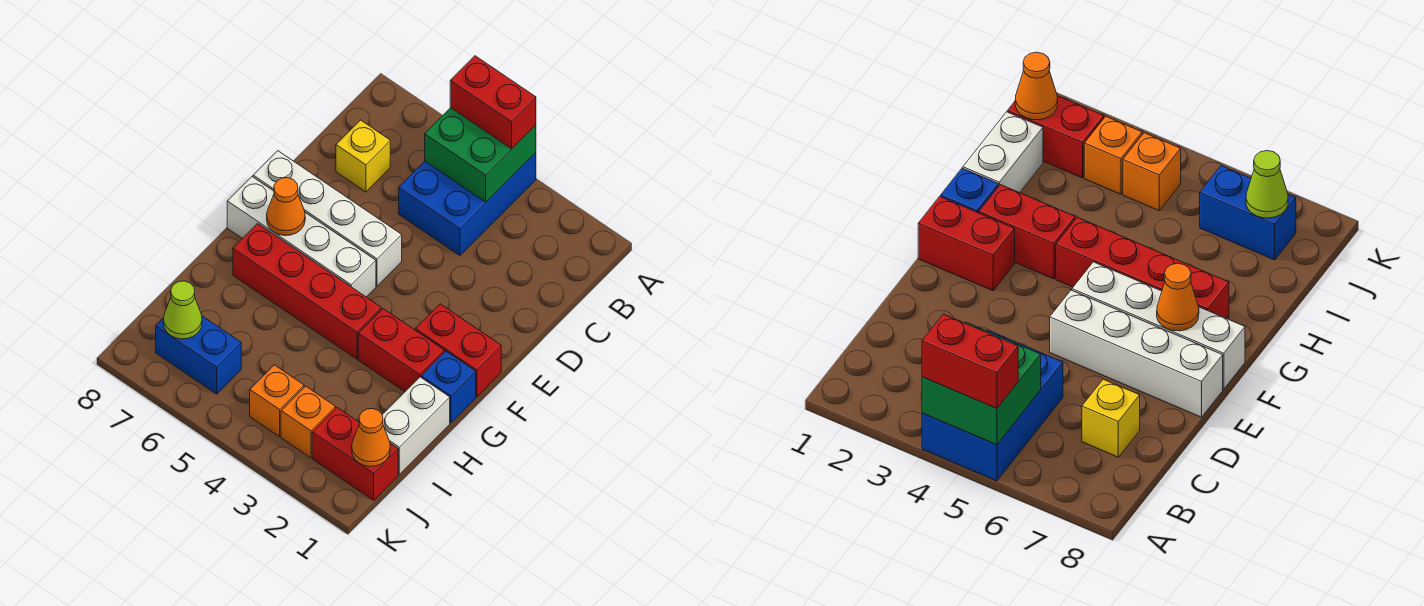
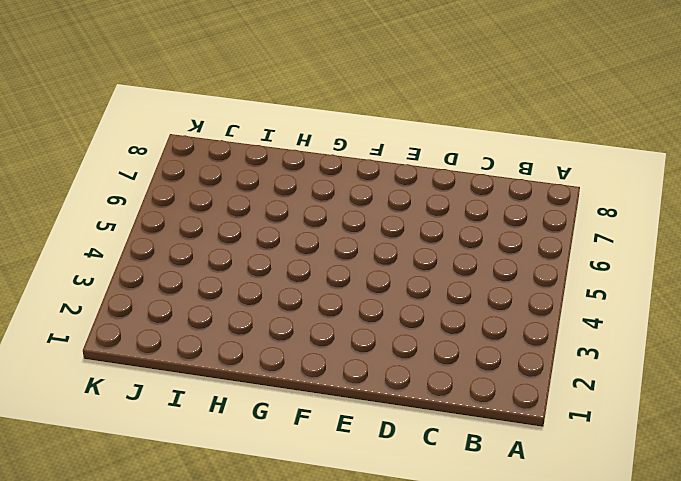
none -> blue 2x3 brick [399,153,536,256]
none -> yellow 1x1 brick [336,120,390,192]
none -> white 1x4 brick [253,151,402,286]

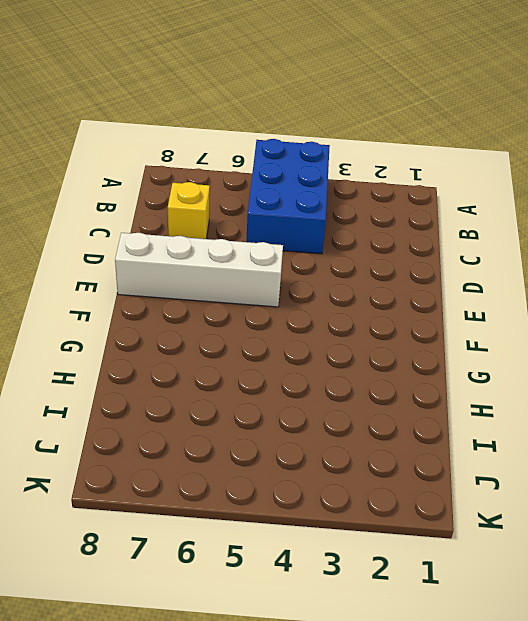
none -> red 1x2 brick [416,304,501,397]
none -> white 1x4 brick [227,177,376,297]
none -> blue 1x1 brick [421,351,476,423]

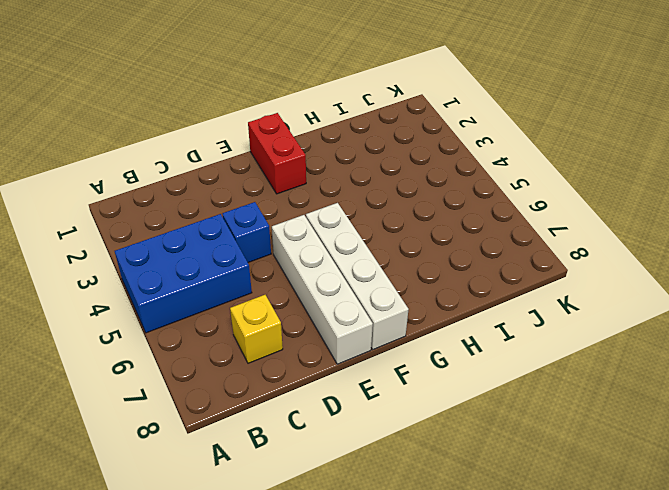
blue 1x1 brick [222,202,271,263] -> blue 1x1 brick moved to [421,351,476,423]
none -> red 1x2 brick [358,309,444,392]
none -> red 1x4 brick [233,224,381,359]
none -> white 1x2 brick [382,377,450,474]

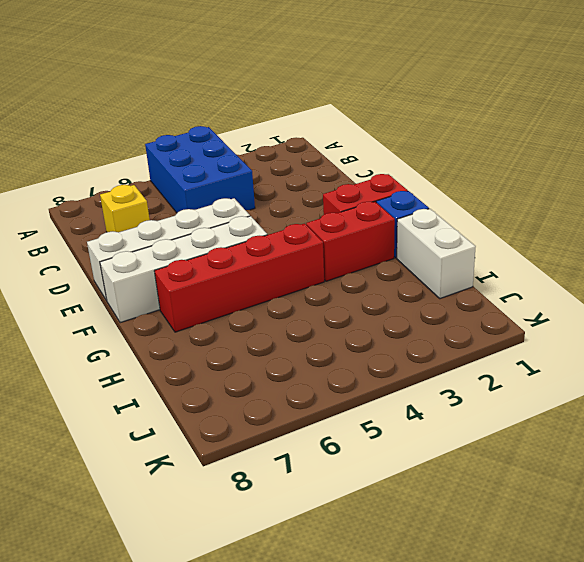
none -> red 1x2 brick [312,408,398,500]
none -> orange 1x1 brick [281,386,336,458]
none -> orange 1x1 brick [250,365,304,437]

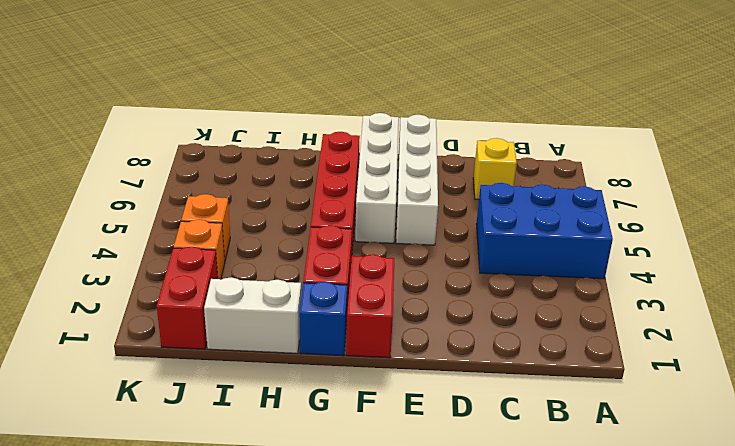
none -> blue 1x2 brick [156,316,241,394]
none -> green 2x2 brick [425,108,536,202]
none -> orange 1x1 cone [267,178,305,236]

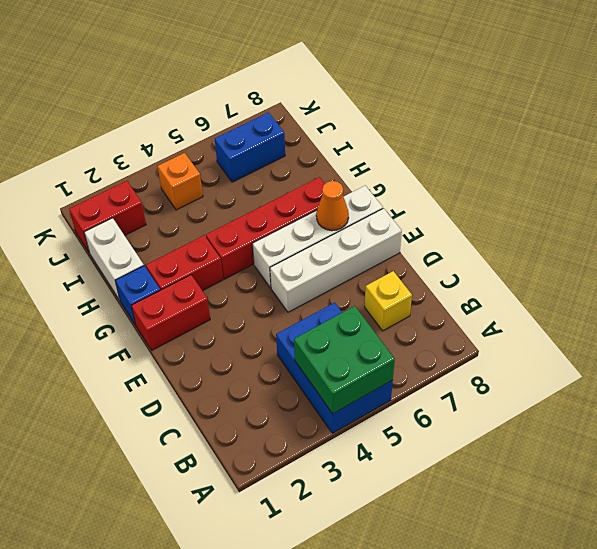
none -> orange 1x1 brick [281,386,336,458]
none -> orange 1x1 cone [352,409,390,466]
none -> lime 1x1 cone [163,281,202,339]

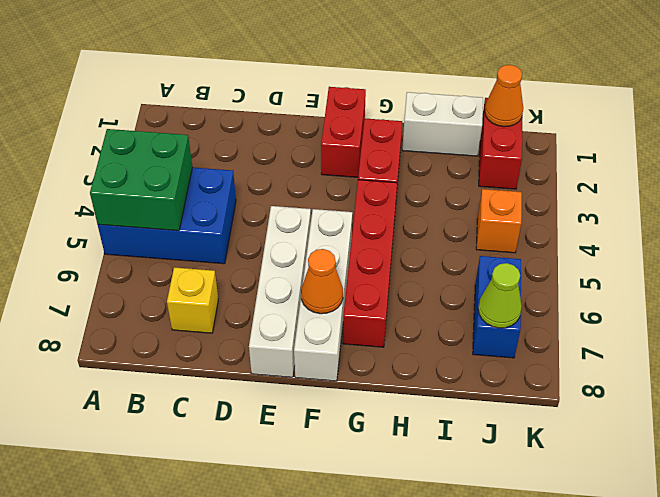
none -> blue 1x1 brick [421,351,476,423]
none -> orange 1x1 brick [281,386,336,458]
none -> red 1x2 brick [450,56,536,149]

